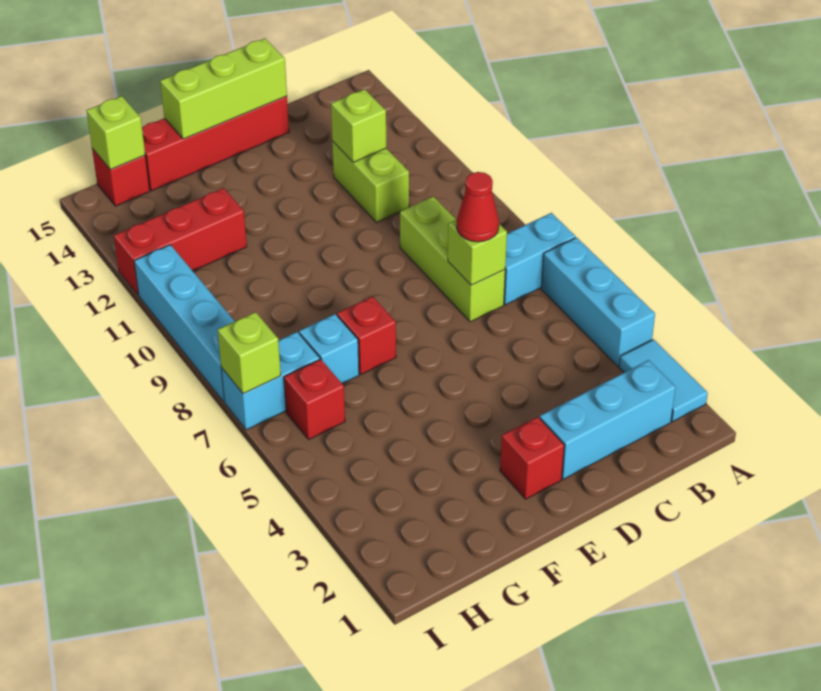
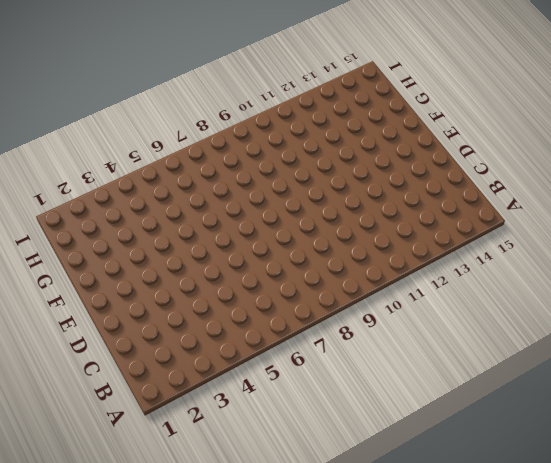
none -> cyan 1x2 tile [619,339,708,422]
none -> cyan 1x3 brick [541,238,655,366]
none -> cyan 1x2 brick [504,213,576,305]

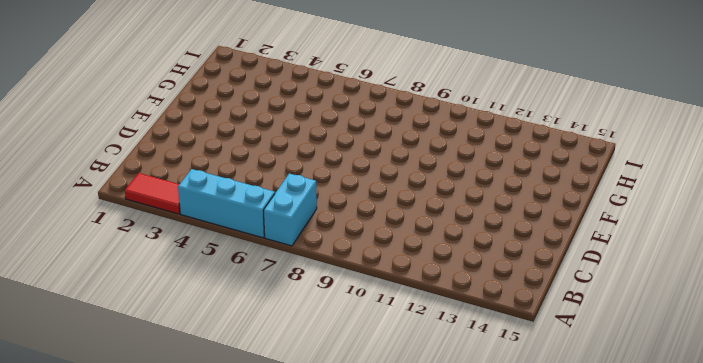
red 1x2 tile [125,173,180,214] -> cyan 1x2 tile [619,339,708,422]
none -> cyan 1x3 brick [540,360,676,479]
none -> lime 1x3 brick [400,197,505,322]
none -> lime 1x2 brick [332,141,409,222]

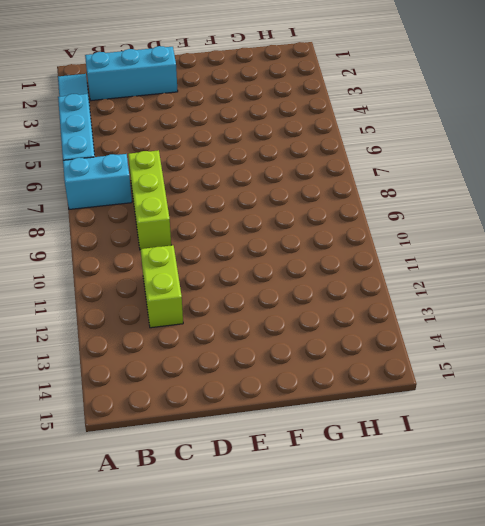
none -> red 1x4 brick [142,96,289,191]
none -> red 1x1 brick [500,417,564,499]
none -> red 1x1 brick [337,296,396,374]

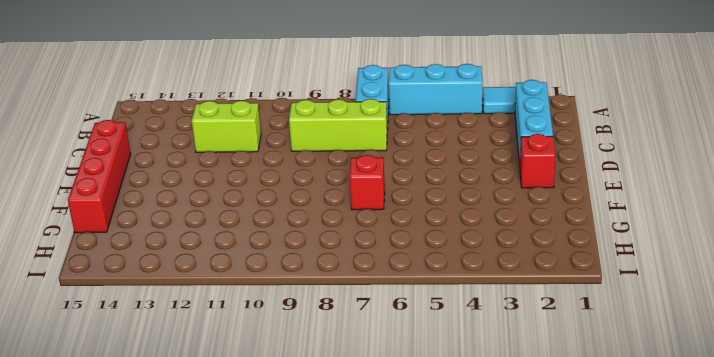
none -> cyan 1x1 brick [299,314,359,384]
none -> red 1x3 brick [114,188,247,295]
none -> red 1x1 brick [284,359,345,439]

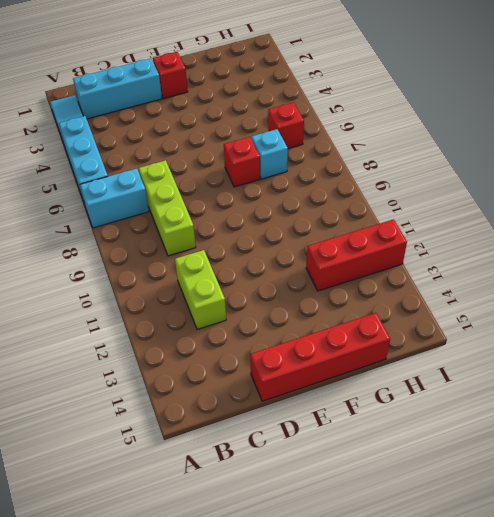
none -> cyan 1x2 brick [221,332,320,430]
none -> red 1x1 brick [92,148,150,206]
none -> cyan 1x4 brick [134,245,235,402]

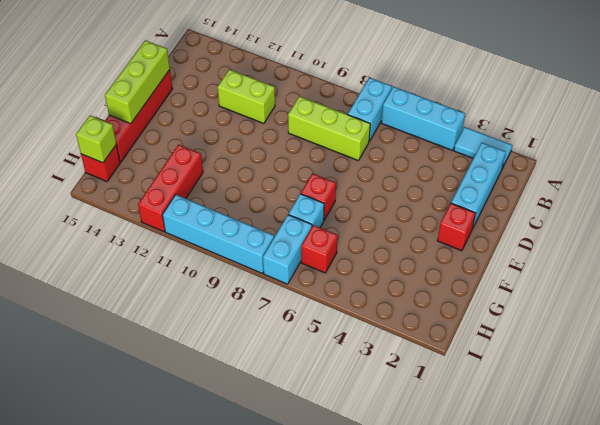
none -> lime 1x1 brick [448,220,507,285]
none -> lime 1x1 brick [331,89,386,162]
none -> lime 1x1 brick [218,312,281,394]

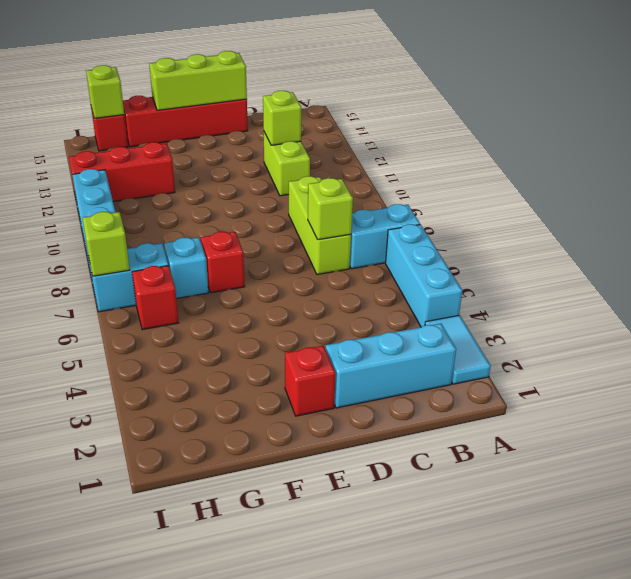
none -> red 1x1 cone [457,172,499,242]

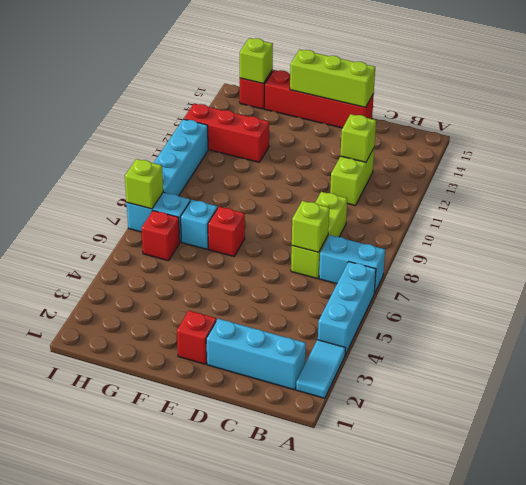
none -> red 1x1 cone [457,172,499,242]

